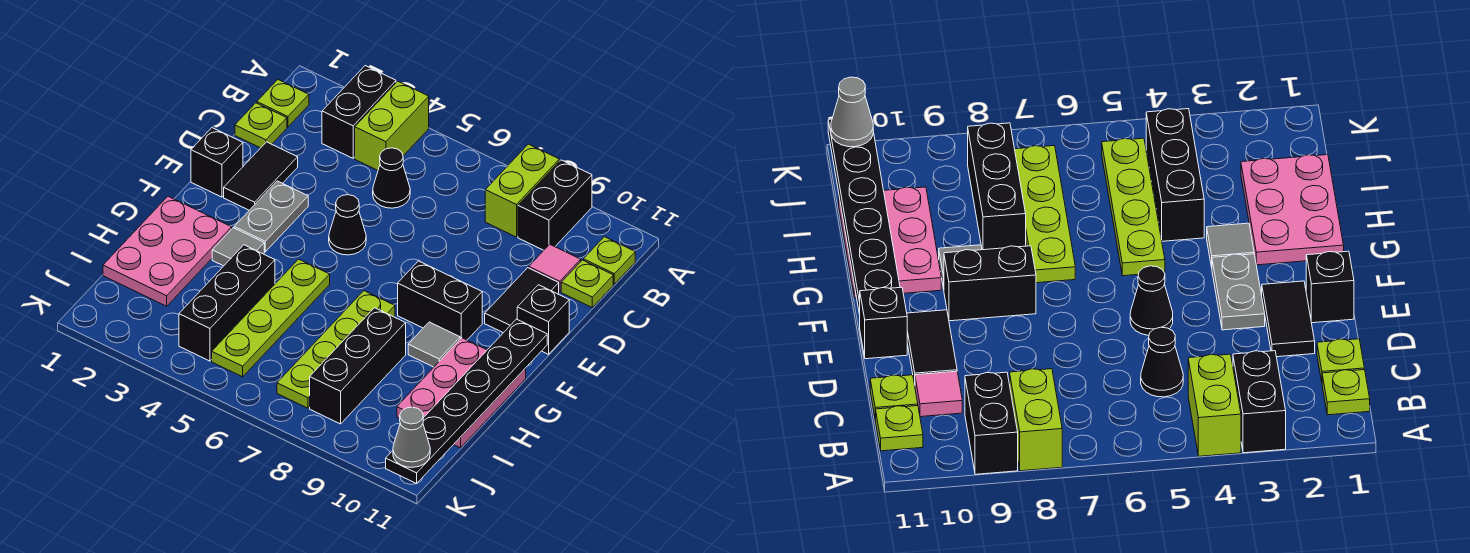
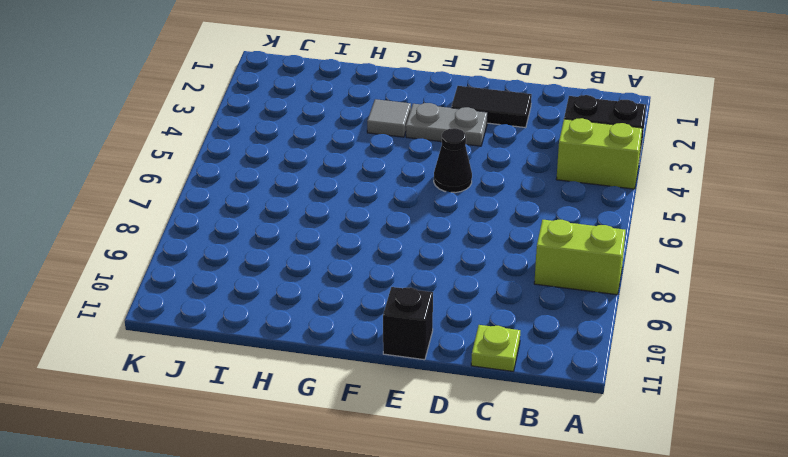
none -> black 1x2 brick [518,160,592,250]
none -> lime 1x1 plate [257,80,309,127]
none -> lime 1x1 plate [583,237,635,284]

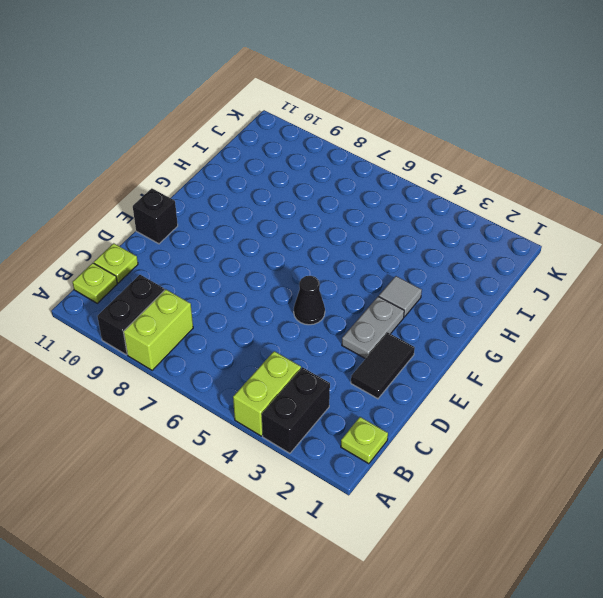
none -> lime 1x1 plate [235,103,287,148]
none -> black 1x1 cone [373,148,410,208]
none -> pink 1x1 tile [529,244,581,292]

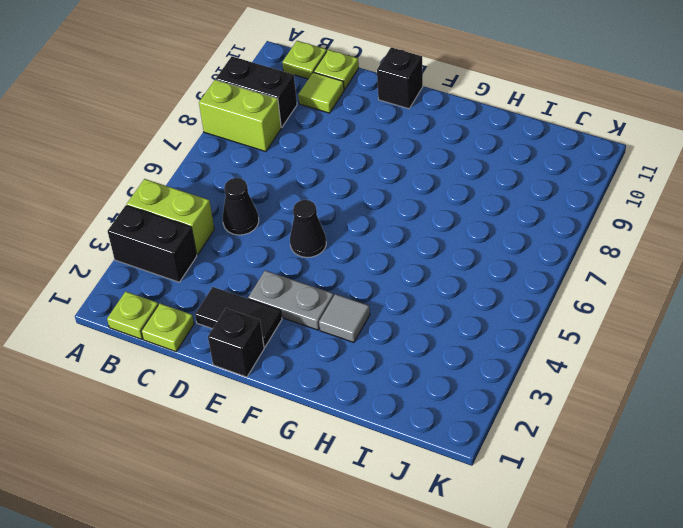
lime 1x1 tile [298,72,344,113] -> pink 1x1 tile [529,244,581,292]
none -> black 1x2 tile [485,268,559,333]
none -> black 1x2 brick [398,261,482,340]
none -> pink 2x3 plate [103,196,232,306]

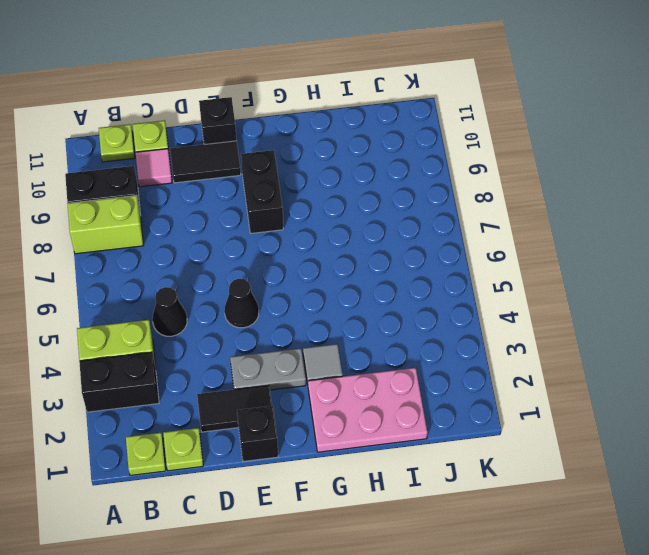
none -> lime 1x4 plate [212,259,330,377]
none -> lime 1x4 plate [277,291,395,408]
none -> grey 1x1 tile [408,322,460,367]

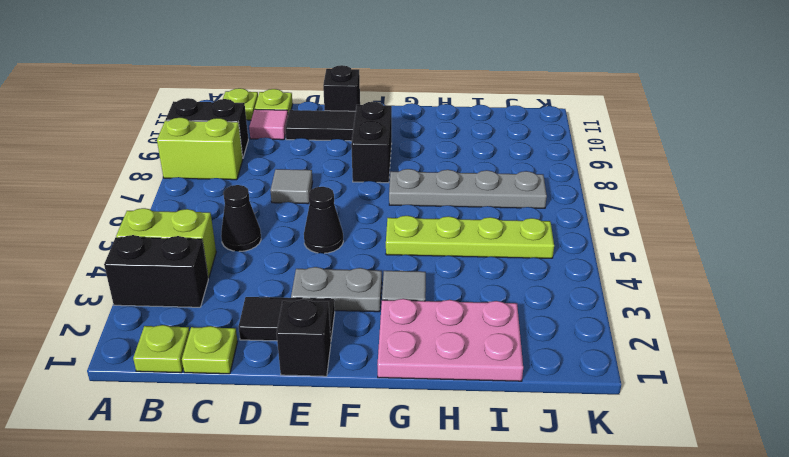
grey 1x1 tile [270,169,313,204] -> grey 1x1 tile moved to [408,322,460,367]
grey 1x4 plate [389,169,547,208] -> lime 1x4 plate [277,291,395,408]
none -> pink 2x3 plate [397,338,526,448]
none -> black 1x3 brick [179,245,275,361]
none -> black 1x3 brick [310,308,406,424]

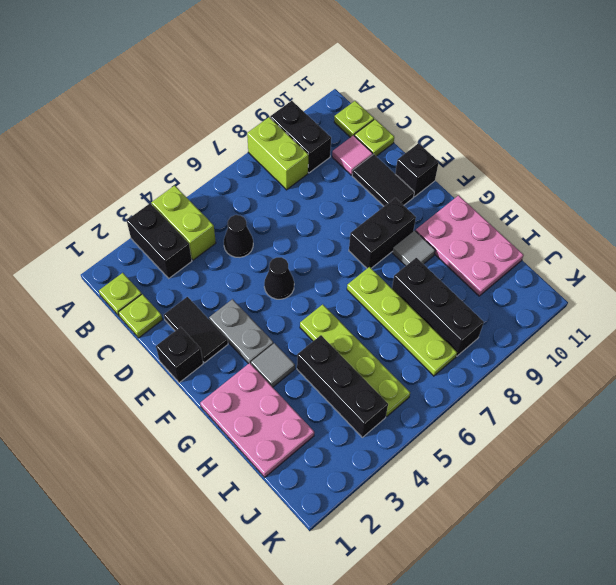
none -> black 1x6 plate [386,319,547,484]
none -> grey 1x1 cone [393,407,430,467]

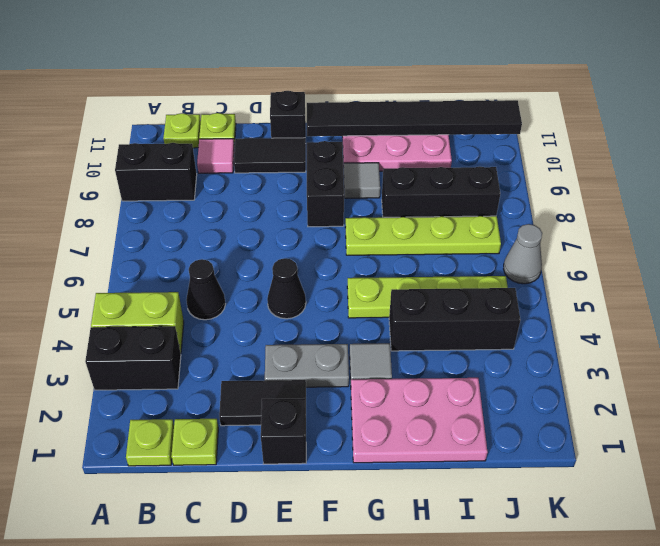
black 1x6 tile [307,100,522,136] -> black 1x6 plate [386,319,547,484]
grey 1x1 cone [504,224,542,284] -> grey 1x1 cone moved to [393,407,430,467]
none -> lime 1x2 brick [485,144,559,237]

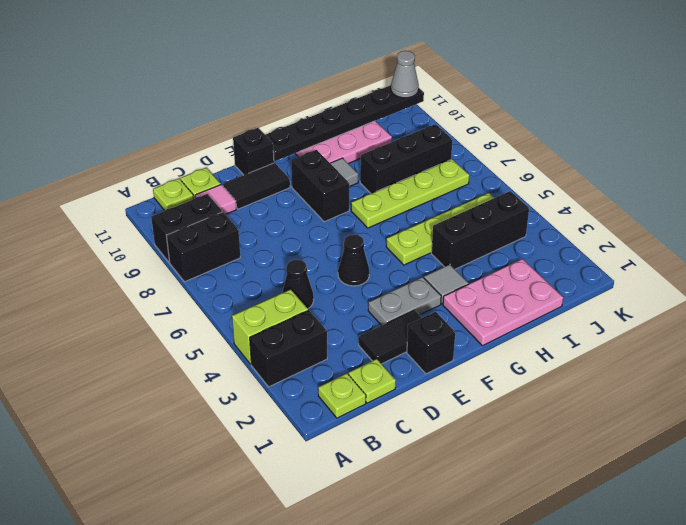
black 1x2 brick [167,212,240,282] -> lime 1x2 brick [485,144,559,237]

